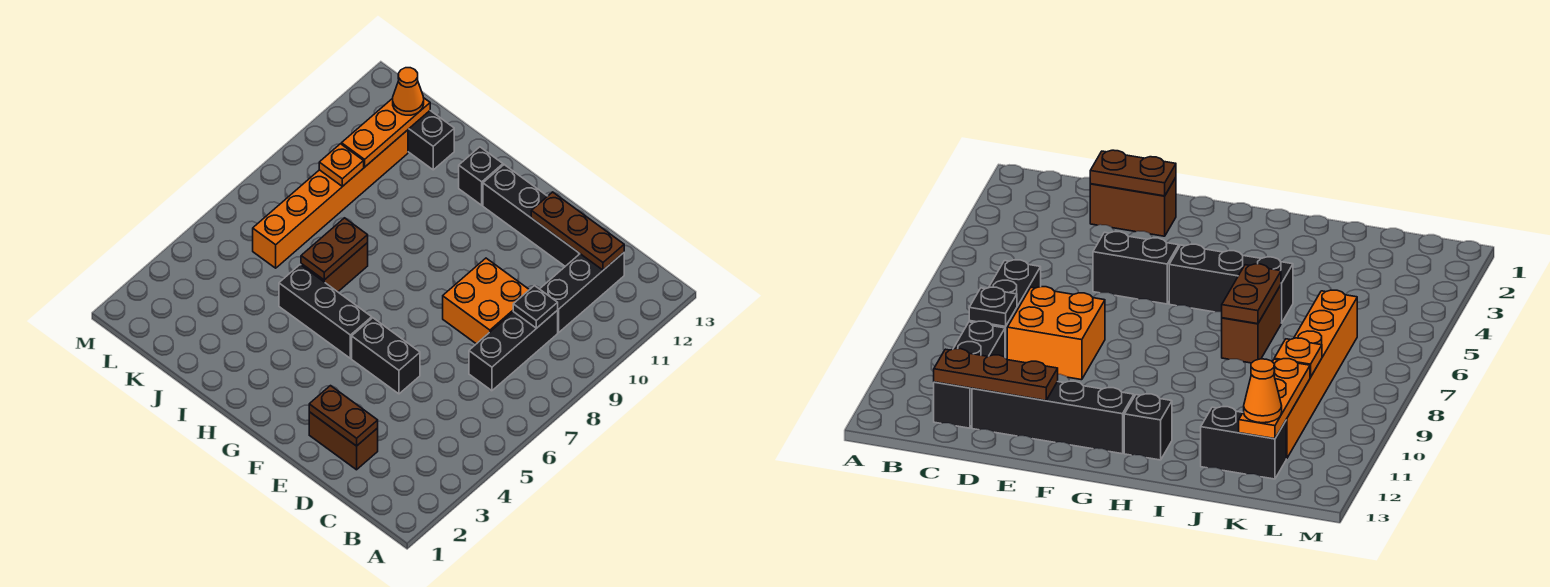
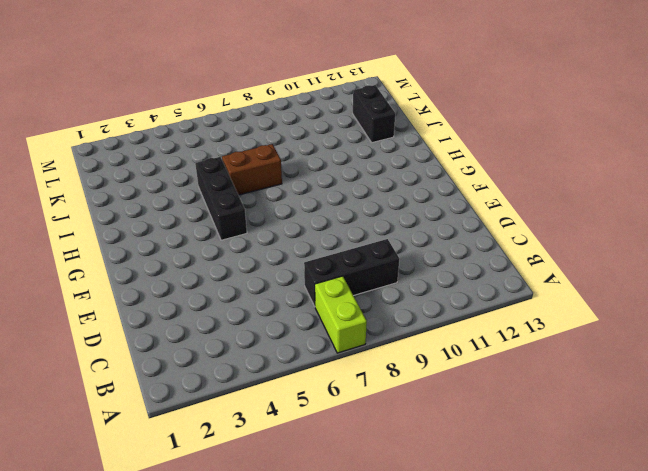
lime 1x2 brick [315,276,367,353] -> none
none -> black 1x3 brick [540,253,624,333]
none -> brown 1x2 brick [309,412,378,470]
none -> orange 2x2 brick [443,258,529,344]

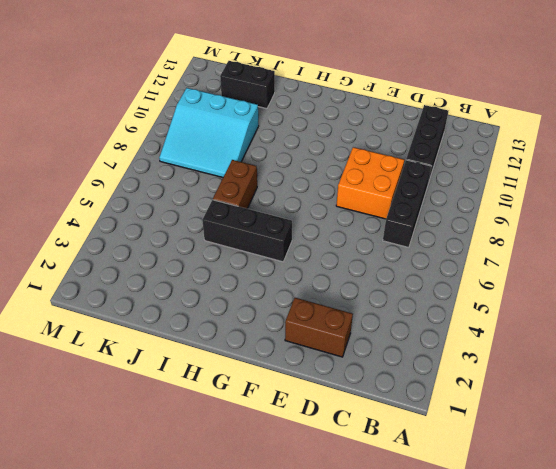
cyan 3x3 slope [159,88,259,177] -> orange 1x6 brick [253,130,408,268]
none -> black 1x4 brick [483,165,580,266]
none -> black 1x2 brick [352,318,420,394]
none -> black 1x1 brick [459,147,503,205]

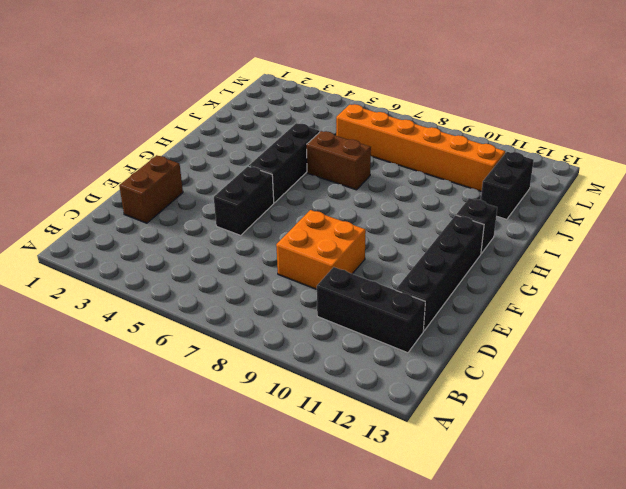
none -> black 1x3 brick [469,311,558,391]
none -> black 1x1 plate [513,286,558,328]
none -> brown 1x3 plate [531,192,624,270]

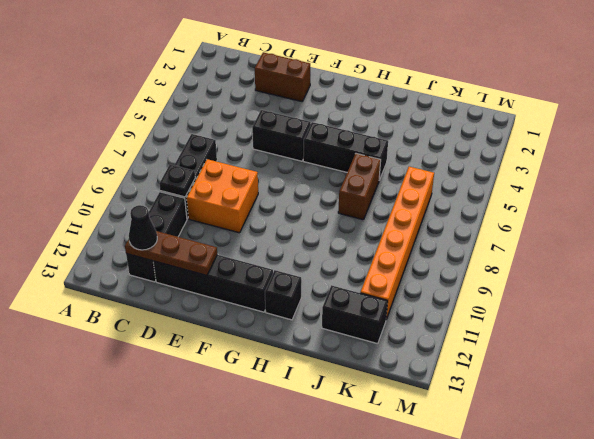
black 1x1 cone [129,205,157,250] -> none
none -> brown 1x2 plate [309,386,378,446]
none -> brown 1x2 plate [301,218,368,280]
none -> orange 1x1 plate [319,144,364,187]

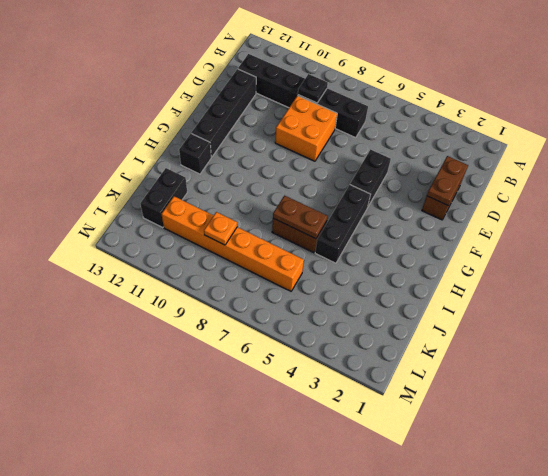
none -> brown 1x3 plate [531,192,624,270]
none -> orange 1x3 plate [342,98,430,167]
none -> orange 1x1 cone [393,68,424,115]

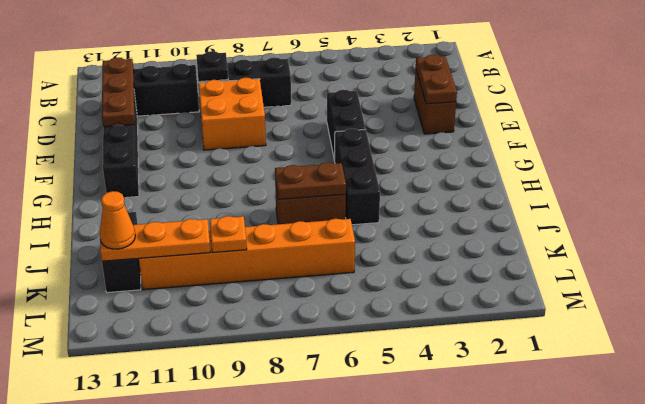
none -> black 1x1 brick [459,147,503,205]

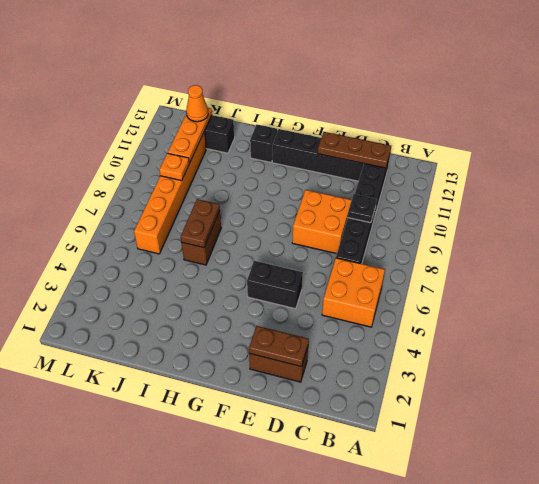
orange 2x2 brick [322,258,385,327] -> none
none -> black 1x3 brick [279,265,372,358]

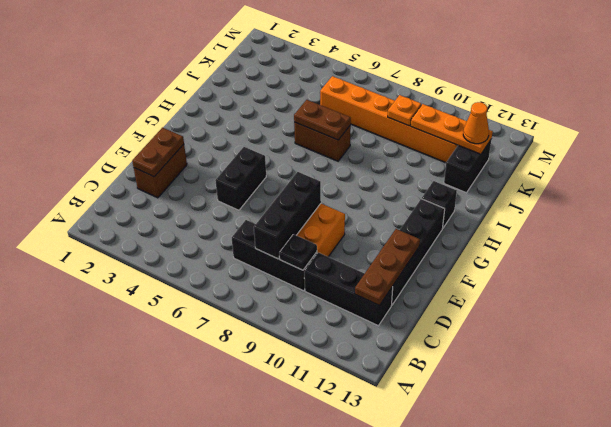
black 1x3 brick [254,172,321,259] -> black 1x3 brick moved to [279,265,372,358]

